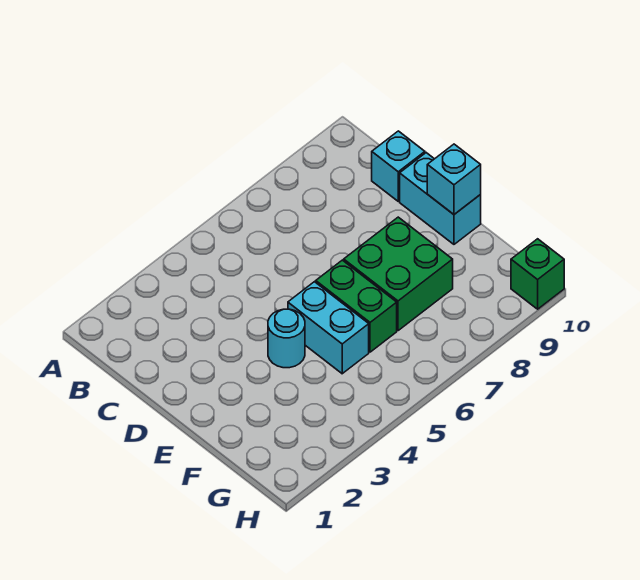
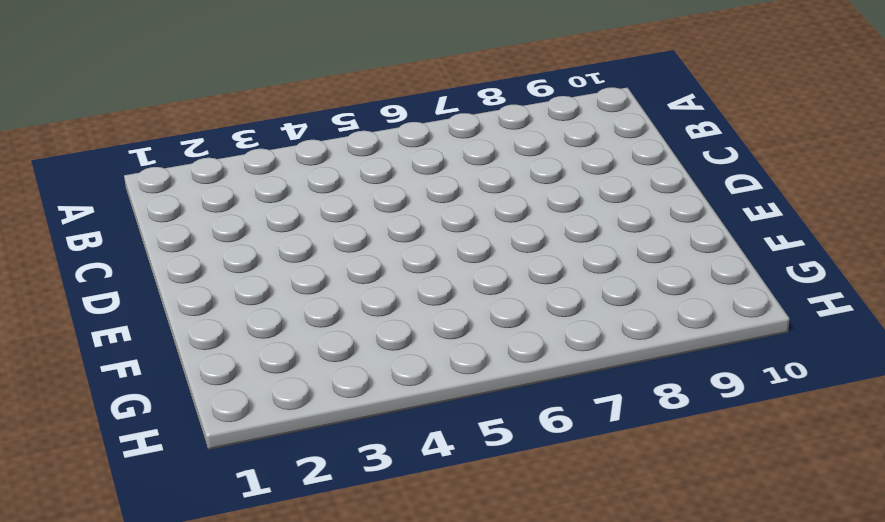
none -> cyan 1x1 brick [372,131,425,201]
none -> cyan 1x2 brick [400,153,481,244]

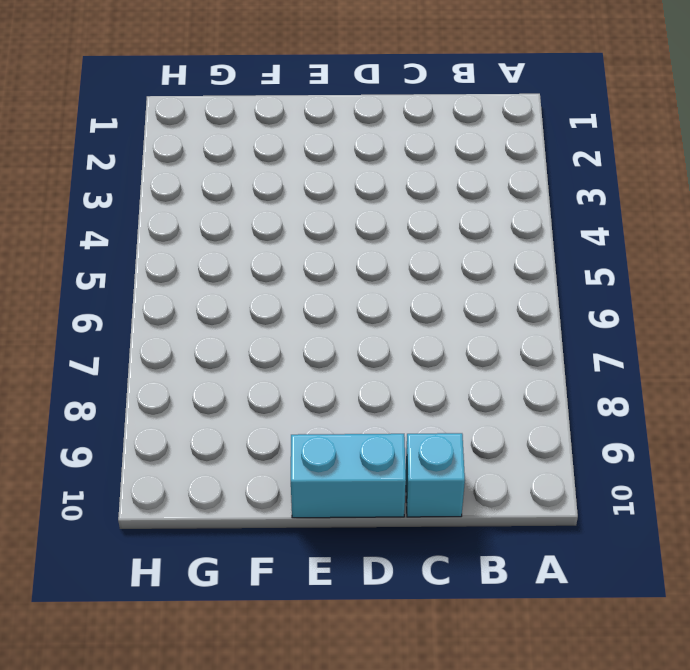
none -> cyan 1x1 round brick [268,309,305,368]
none -> cyan 1x2 brick [288,282,369,374]

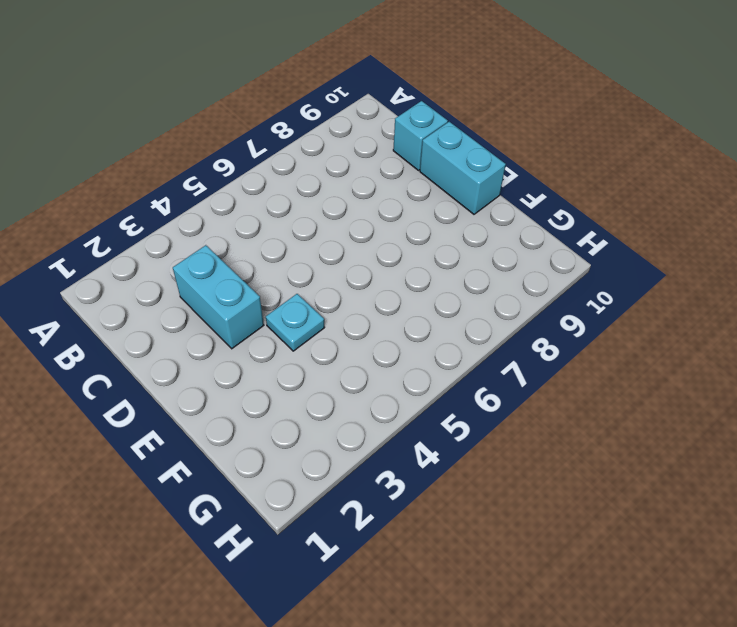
cyan 1x2 brick [173,245,264,349] -> cyan 1x2 brick moved to [288,282,369,374]
cyan 1x1 plate [266,294,324,351] -> cyan 1x1 round brick [268,309,305,368]
none -> green 1x2 brick [316,260,397,352]
none -> green 2x2 brick [344,217,453,331]

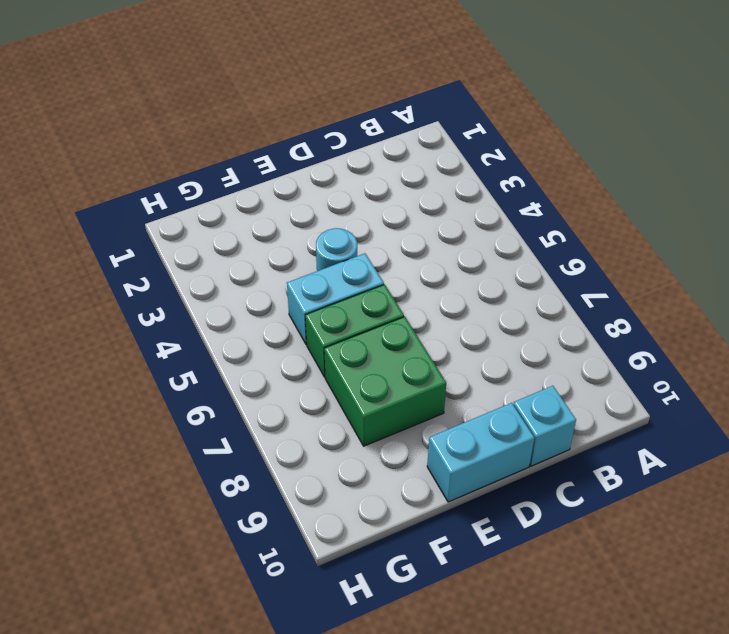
none -> green 1x1 brick [511,239,564,309]
none -> cyan 1x1 brick [427,144,481,214]

